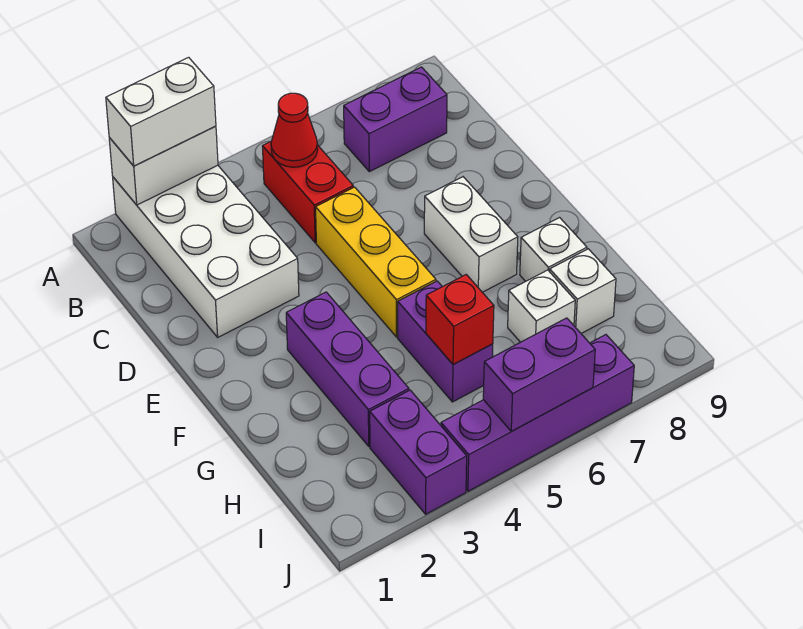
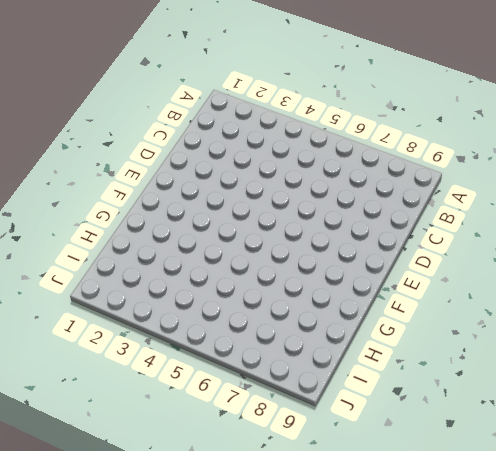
none -> white 2x4 brick [113,165,299,337]
none -> red 1x2 brick [262,141,353,243]
none -> purple 1x2 brick [344,67,447,172]

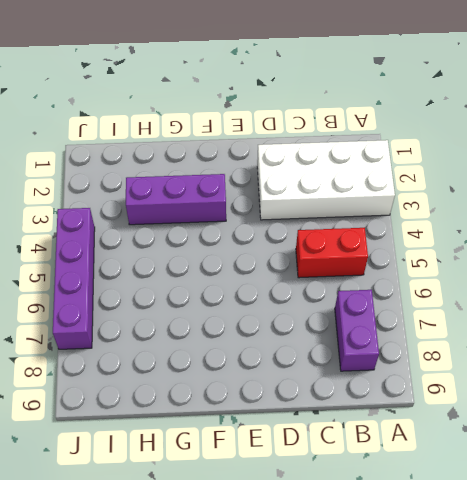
none -> yellow 1x3 brick [316,187,436,337]
none -> white 1x2 brick [424,177,518,292]
none -> purple 1x2 brick [398,281,493,402]

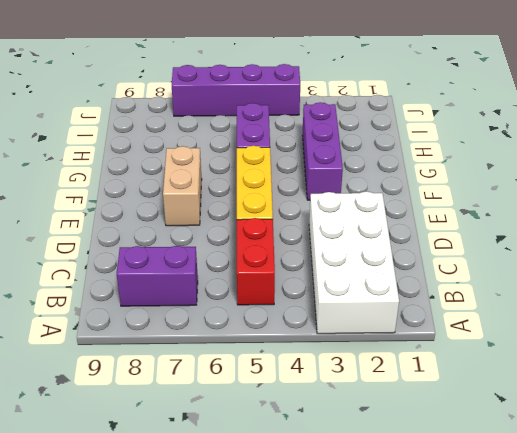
tan 1x2 brick [163,146,202,226] -> white 1x2 brick [424,177,518,292]
none -> white 1x1 brick [520,218,587,281]
none -> white 1x1 brick [508,270,575,342]
none -> white 1x1 brick [550,249,616,333]

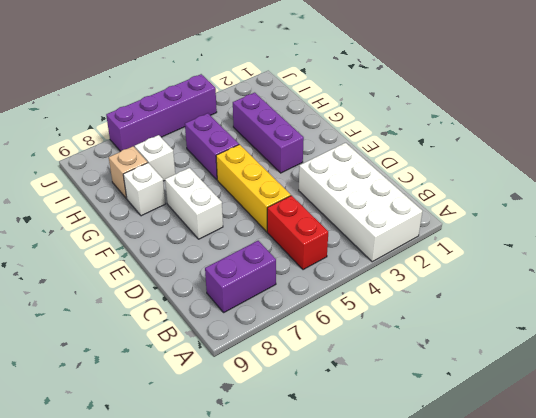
tan 1x1 brick [109,146,148,198] -> white 1x1 brick [550,249,616,333]
none -> purple 1x2 brick [370,390,467,514]
none -> white 1x2 brick [109,126,218,205]
none -> red 1x1 cone [271,93,318,167]

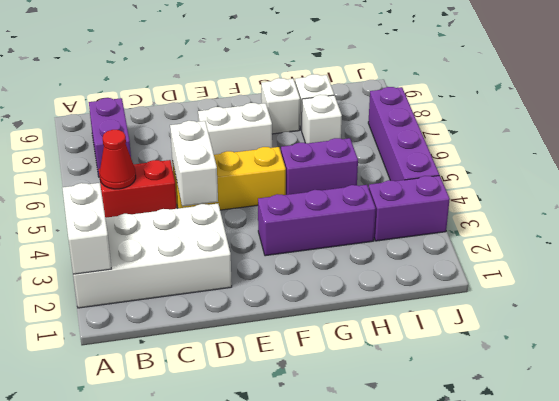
white 1x2 brick [170,121,218,206] -> white 1x2 brick moved to [106,57,216,166]
none -> red 1x1 brick [426,275,494,365]
none -> purple 1x2 brick [483,318,595,431]

